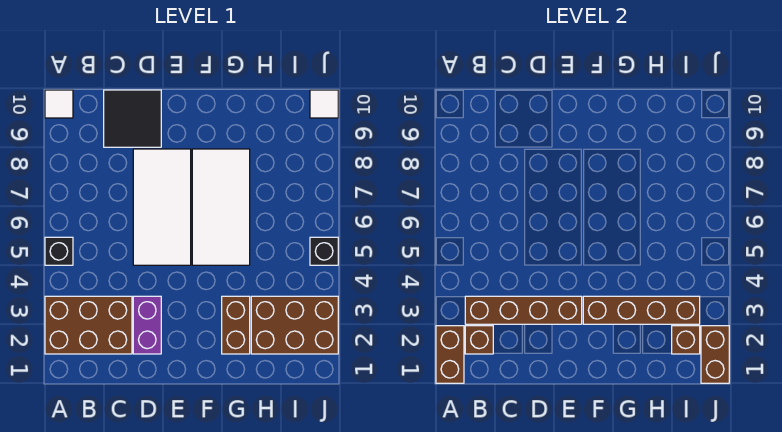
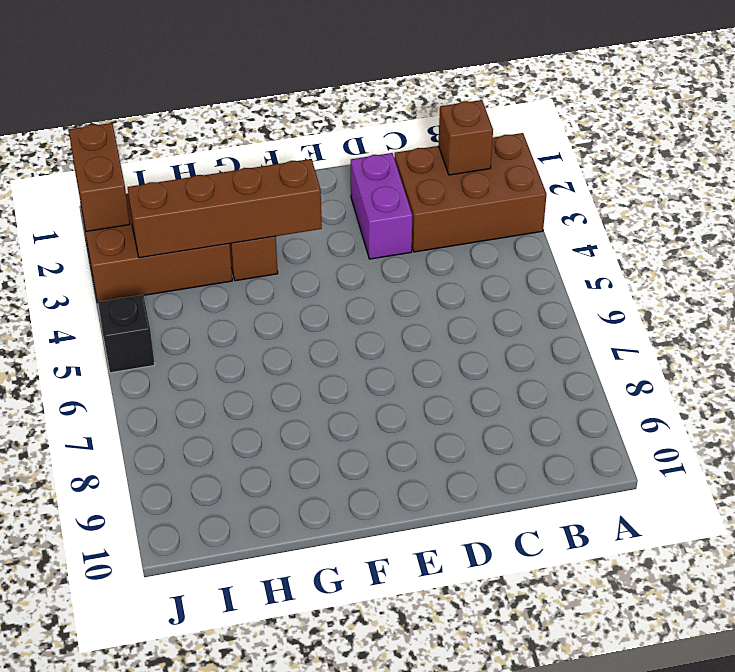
none -> black 1x1 brick [45,237,73,265]
none -> white 1x1 tile [45,90,73,118]
none -> black 2x2 tile [104,90,161,147]

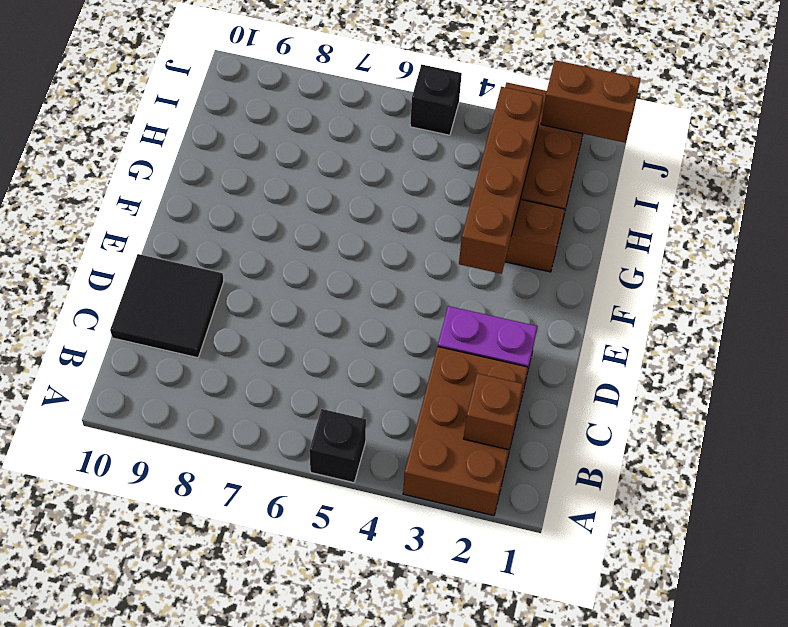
none -> white 1x1 tile [45,90,73,118]
none -> white 2x4 tile [133,149,191,265]
none -> white 2x4 tile [192,149,250,265]

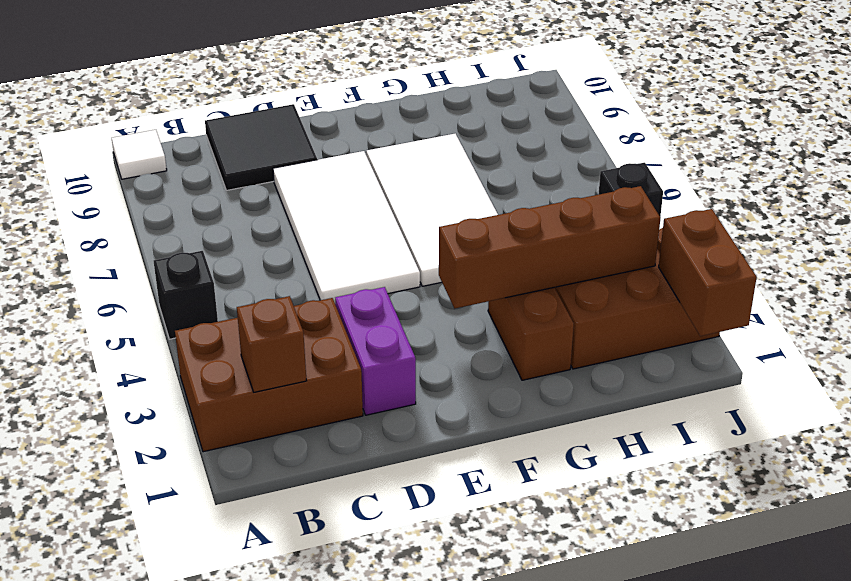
none -> white 1x1 tile [310,90,338,118]
none -> brown 1x2 brick [436,326,464,383]
none -> brown 1x4 brick [465,296,582,324]

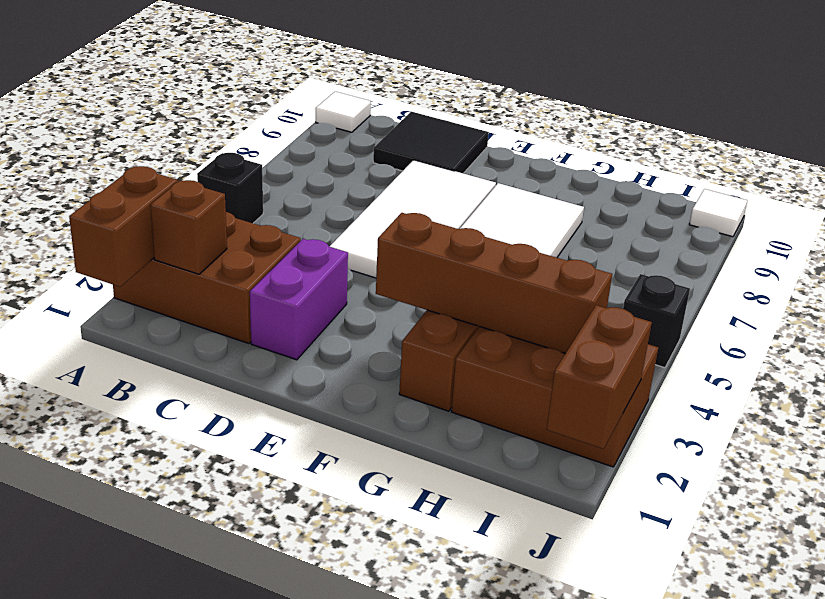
none -> brown 1x4 brick [465,296,582,324]
none -> brown 1x1 brick [672,326,700,354]

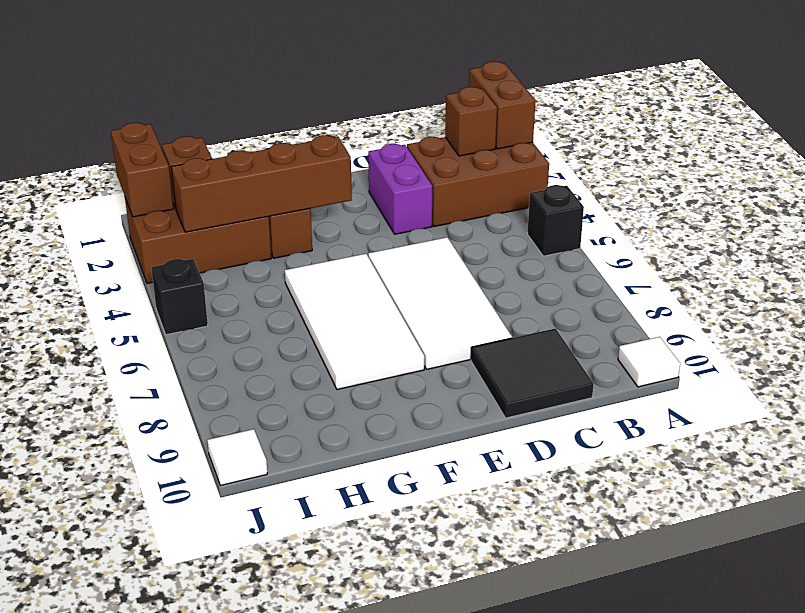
none -> brown 1x4 brick [465,296,582,324]

